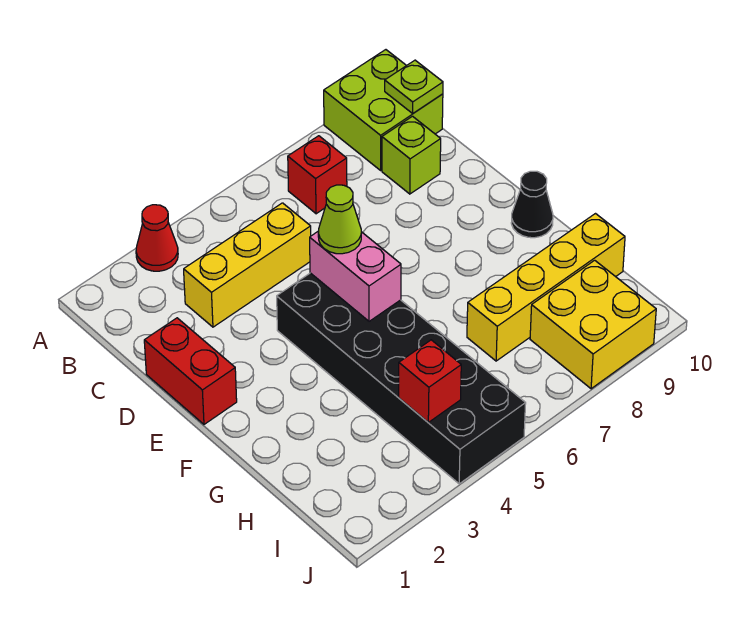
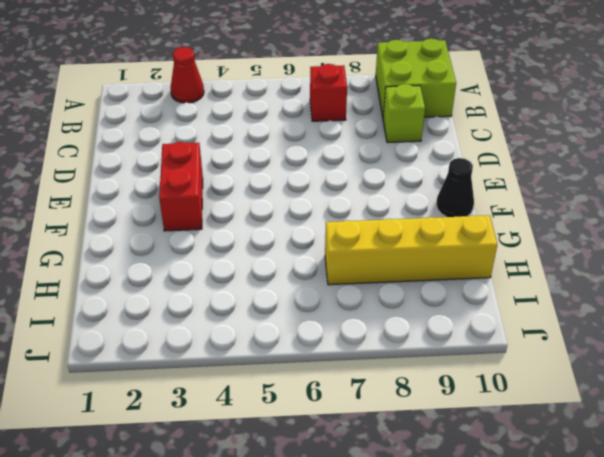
red 1x2 brick [159,142,203,231] -> red 1x2 brick moved to [144,318,237,424]
none -> yellow 1x3 brick [184,203,311,327]
none -> black 2x6 brick [277,273,526,484]
none -> yellow 2x2 brick [530,260,656,389]

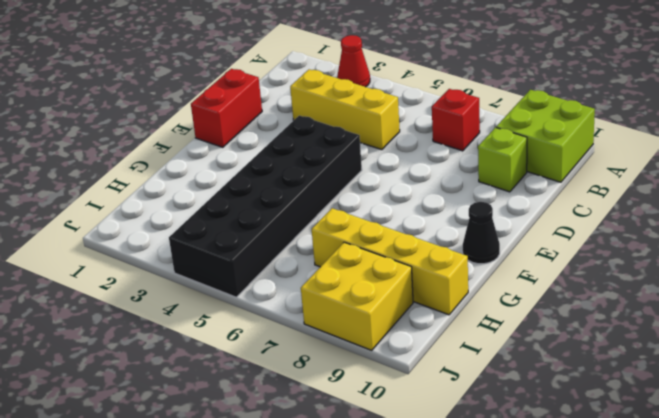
none -> lime 1x1 plate [385,60,443,113]
none -> pink 1x2 brick [310,231,401,321]
none -> red 1x1 brick [399,340,461,422]

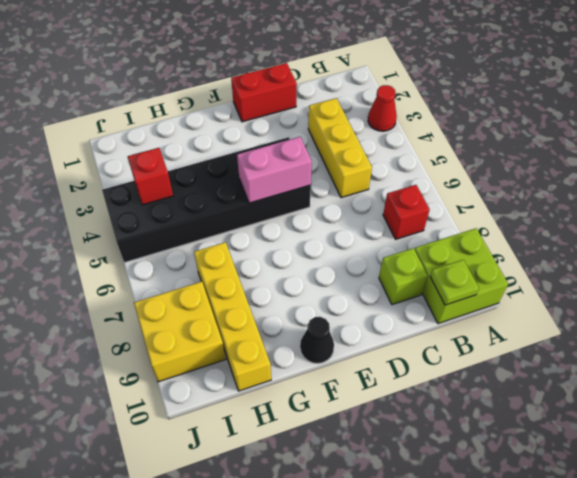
none -> lime 1x1 cone [318,185,361,254]

